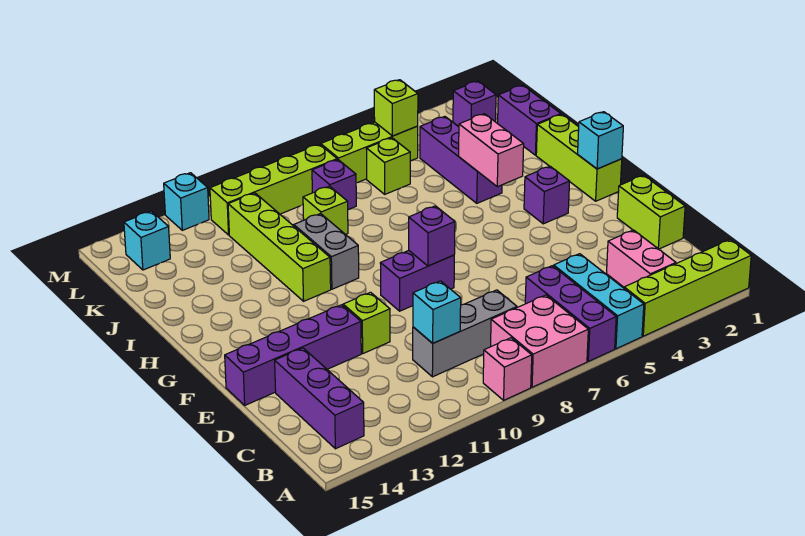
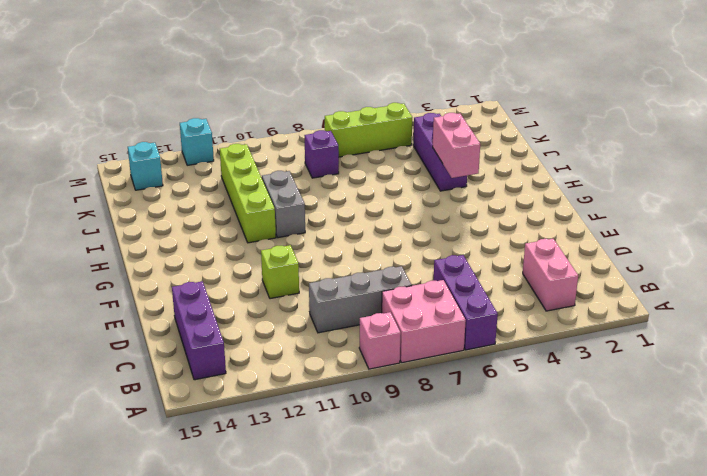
none -> lime 1x4 brick [624,240,751,336]
none -> cyan 1x3 brick [554,254,644,349]
none -> lime 1x2 brick [617,175,685,249]
none -> purple 1x4 brick [225,305,361,405]

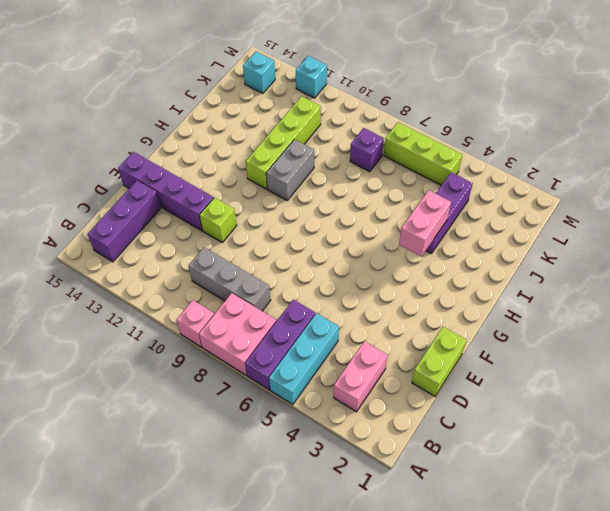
none -> lime 1x4 brick [624,240,751,336]
none -> purple 1x2 brick [380,251,454,311]
none -> lime 1x3 brick [536,114,622,201]
none -> purple 1x1 brick [524,166,570,224]

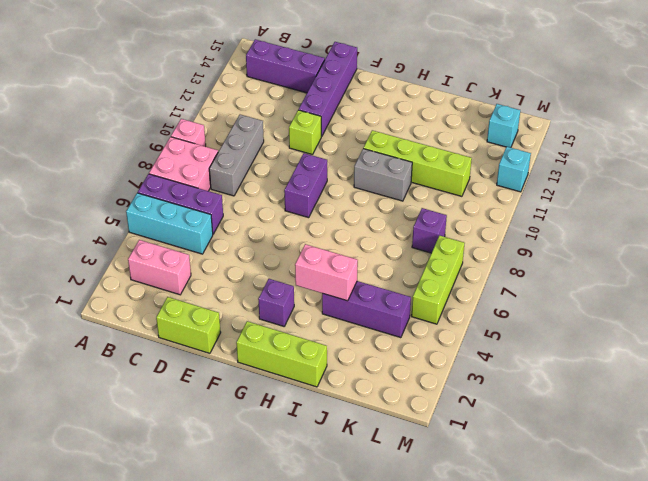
none -> lime 1x4 brick [624,240,751,336]
none -> purple 1x2 brick [498,85,561,155]
none -> lime 1x1 brick [303,186,348,235]
none -> lime 1x1 brick [366,138,410,194]

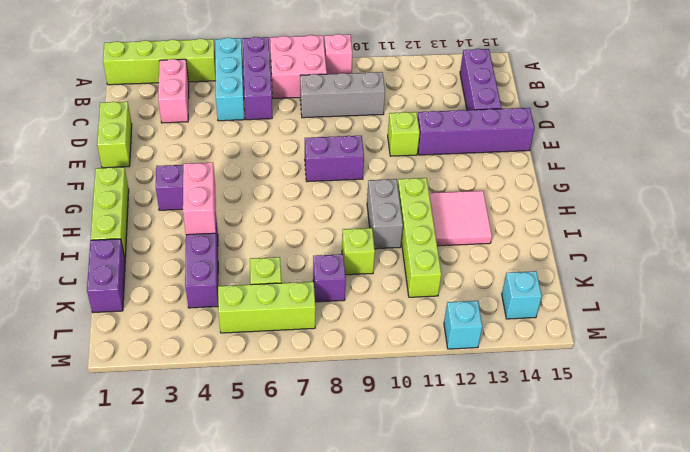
pink 2x2 tile [429,191,492,246] -> none
none -> purple 1x1 brick [453,81,496,127]
none -> lime 1x4 brick [210,144,337,235]
none -> cyan 1x1 brick [413,281,461,343]
none -> purple 1x1 brick [409,206,455,266]

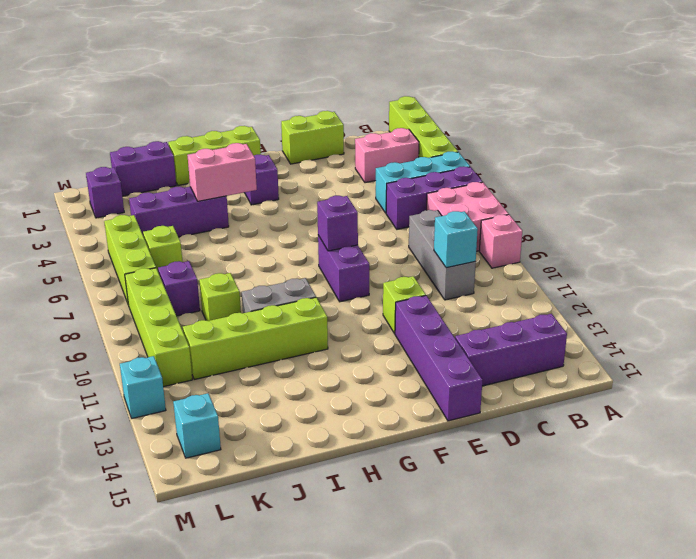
none -> cyan 1x1 brick [578,112,623,169]
none -> lime 1x1 brick [374,80,418,136]

